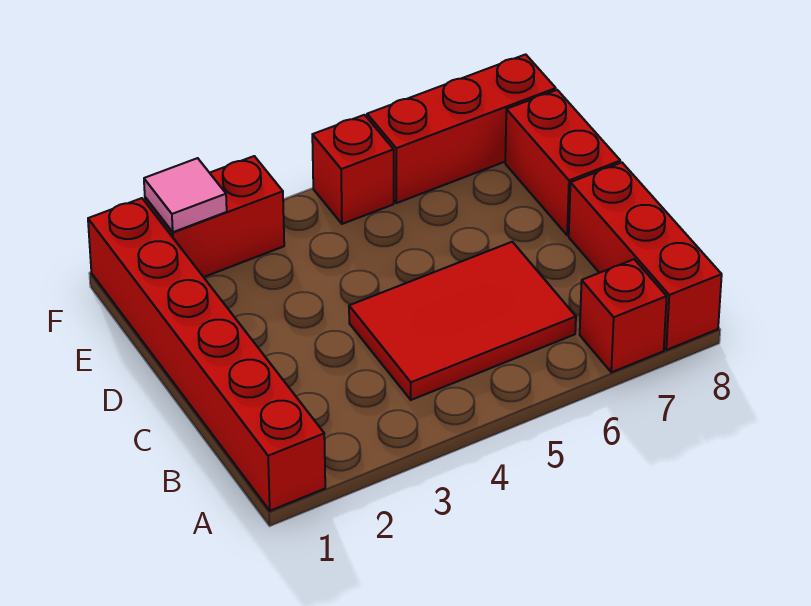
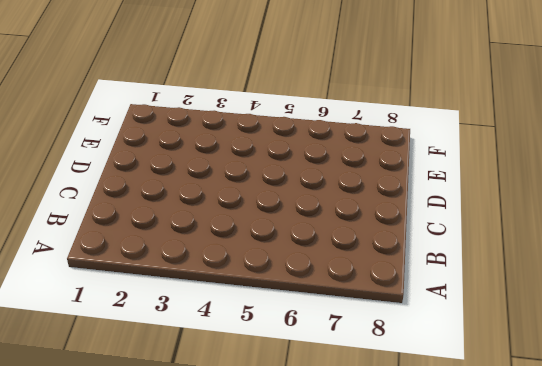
none -> red 1x6 brick [88,198,325,511]
none -> red 1x1 brick [580,259,667,372]

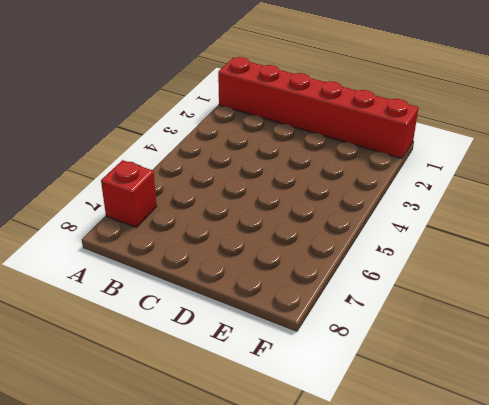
none -> red 1x3 brick [569,163,722,350]
none -> red 2x3 tile [349,242,576,400]

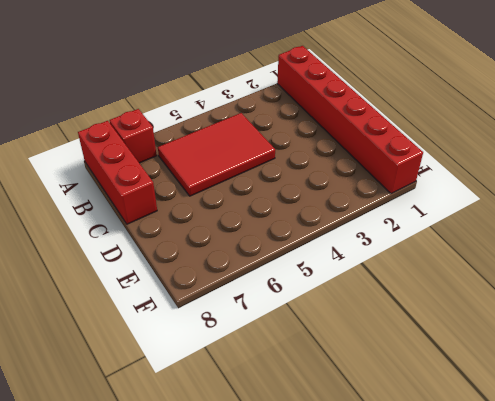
none -> red 1x2 brick [505,90,620,235]
none -> red 1x2 brick [145,156,284,277]

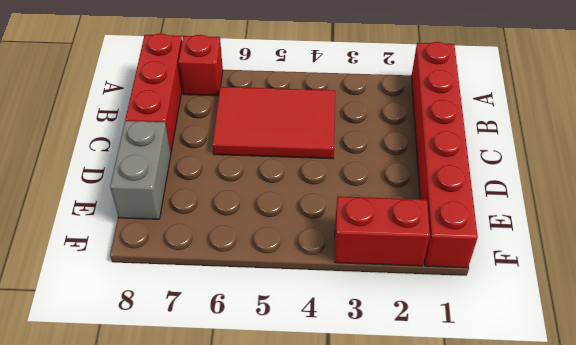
grey 1x2 brick [110,121,171,219] -> red 1x2 brick [505,90,620,235]
none -> red 1x1 brick [312,115,394,224]
none -> red 1x3 brick [367,54,556,203]

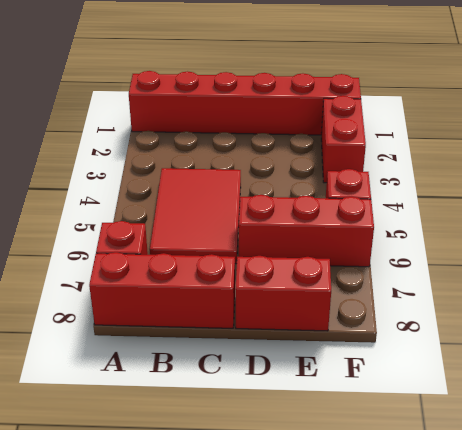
red 1x3 brick [239,195,374,267] -> red 1x3 brick turned to [367,54,556,203]
none -> pink 1x1 tile [144,158,227,232]

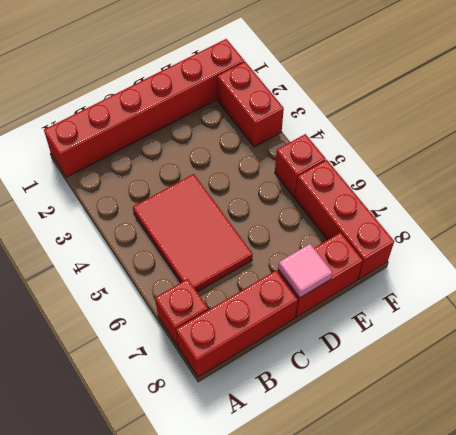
pink 1x1 tile [278,244,332,298] -> pink 1x1 tile moved to [144,158,227,232]

